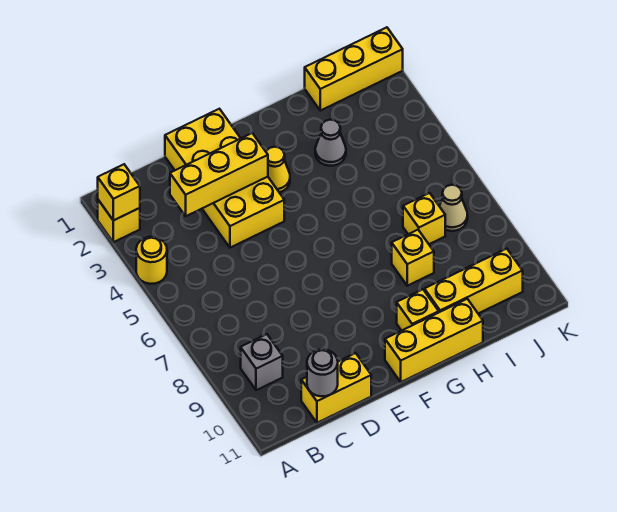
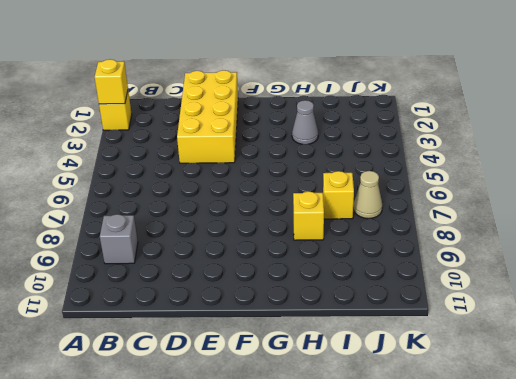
none -> yellow 1x1 round brick [136,237,167,284]
none -> yellow 1x2 brick [301,353,371,423]
none -> yellow 1x1 cone [266,147,290,192]

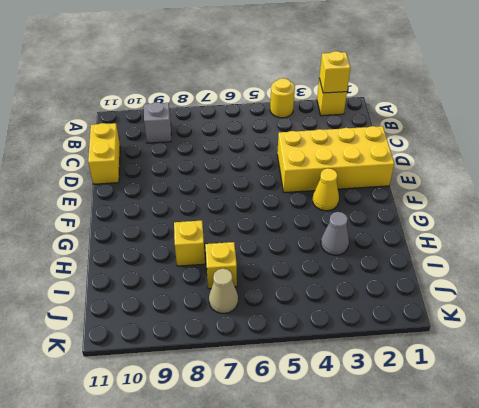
none -> yellow 1x3 brick [385,299,483,382]
none -> yellow 1x1 brick [397,289,439,331]
none -> yellow 1x3 brick [424,249,523,313]

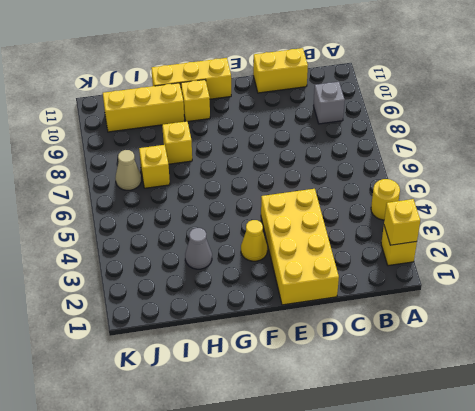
none -> yellow 1x3 brick [305,27,403,111]
none -> yellow 1x3 brick [170,133,268,216]
none -> grey 1x1 round brick [307,349,338,396]

